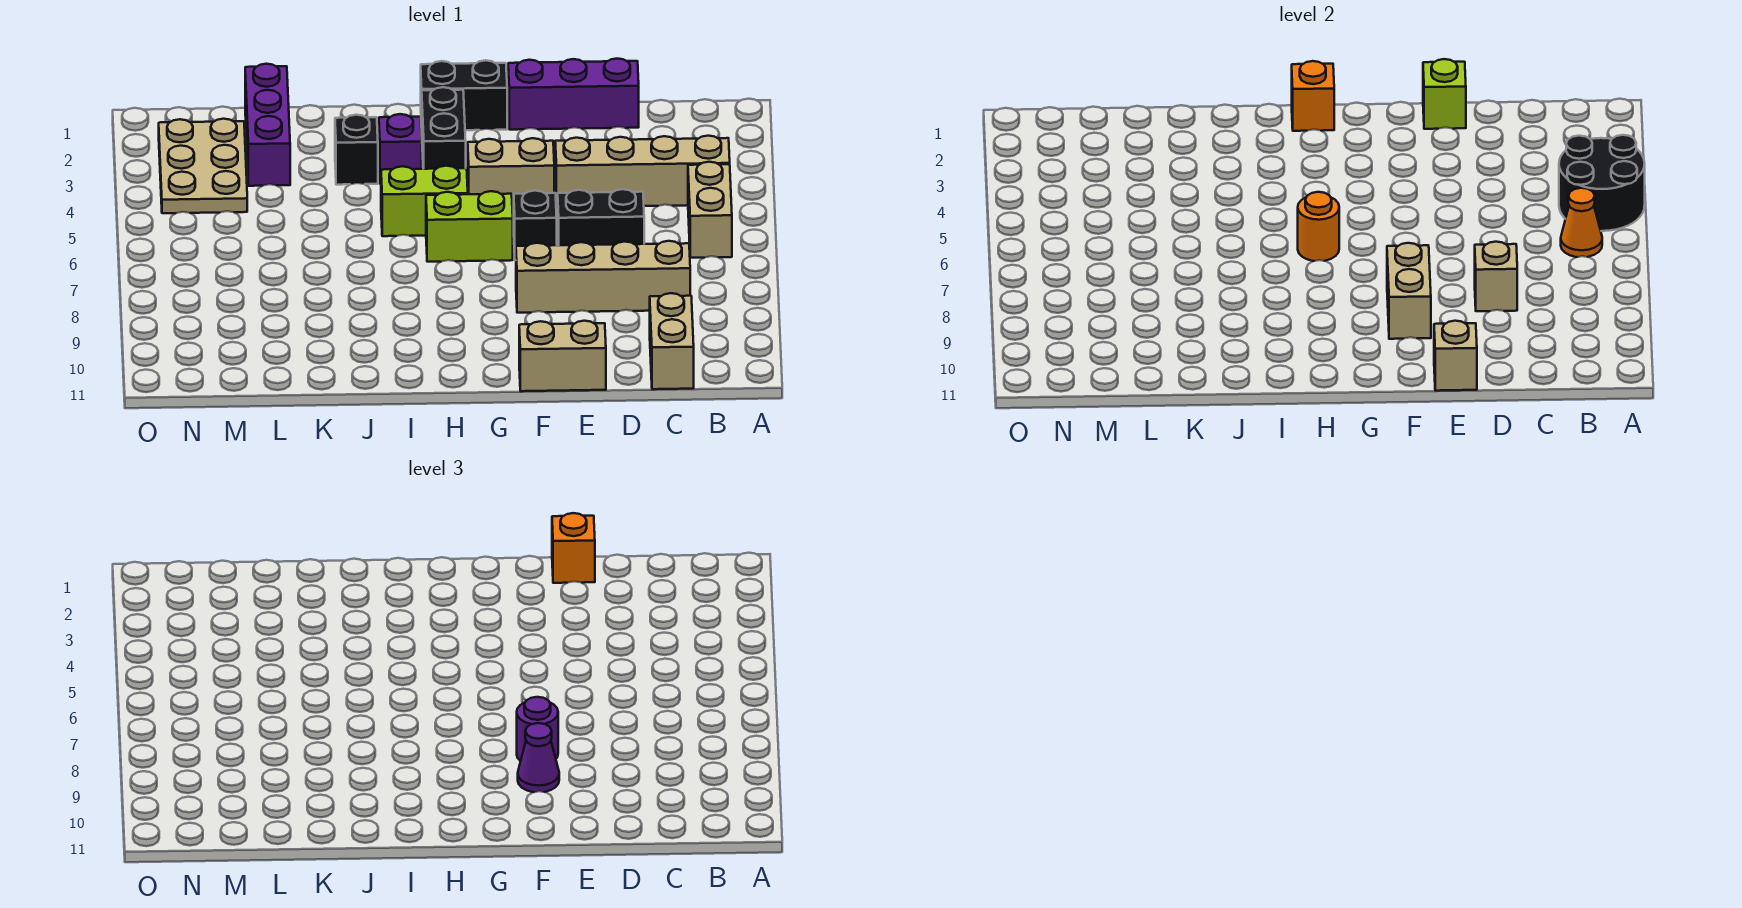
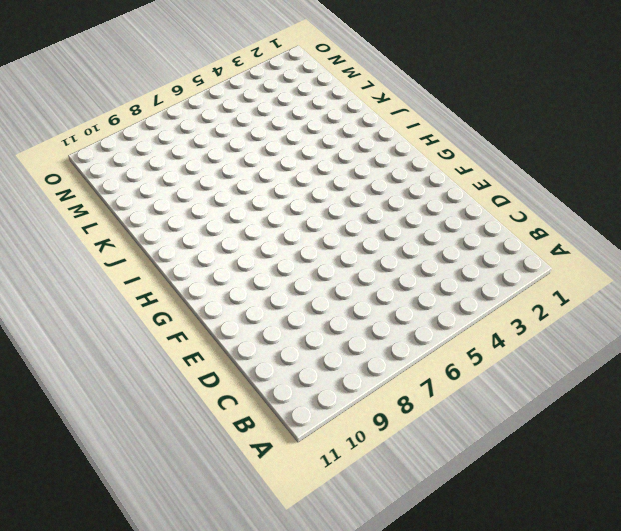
none -> tan 1x4 brick [555,136,730,207]
none -> tan 1x2 brick [688,162,732,258]
none -> tan 1x4 brick [516,241,690,313]

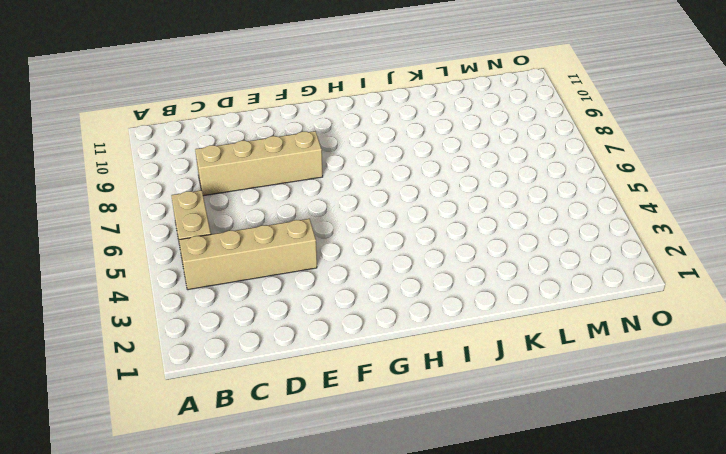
none -> tan 1x2 brick [650,293,694,389]
none -> purple 1x3 brick [508,59,639,130]
none -> black 1x2 brick [558,189,644,245]

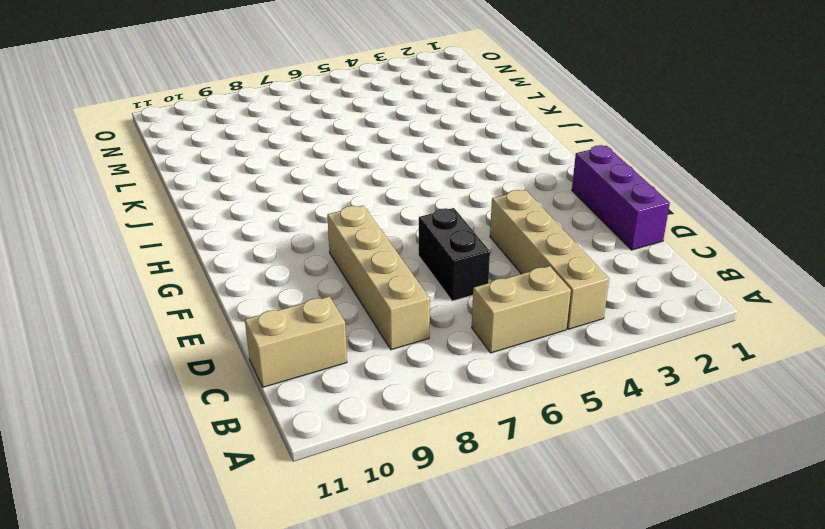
none -> tan 1x2 brick [519,321,606,391]
none -> tan 1x2 brick [468,138,554,208]
none -> black 1x1 brick [514,191,557,260]

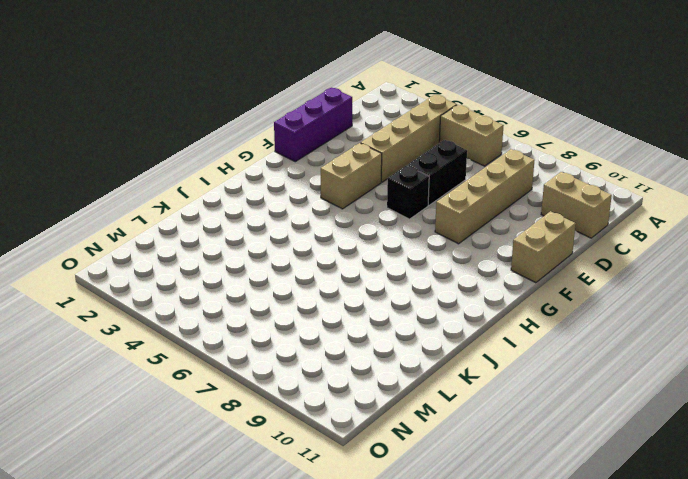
none -> black 1x2 brick [421,60,507,130]
none -> lime 1x2 brick [426,191,513,262]
none -> black 1x2 brick [422,87,466,169]

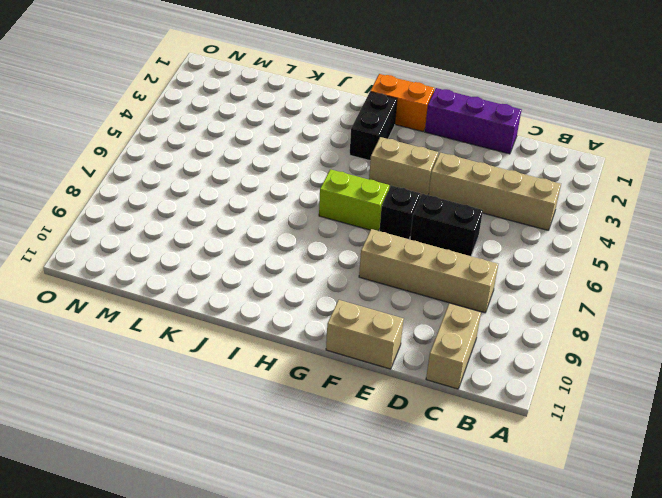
orange 1x2 brick [370,74,434,132] -> black 1x2 brick [421,60,507,130]
none -> tan 1x2 brick [688,162,732,258]
none -> lime 1x2 brick [381,166,468,236]
none -> purple 1x1 brick [379,114,422,184]

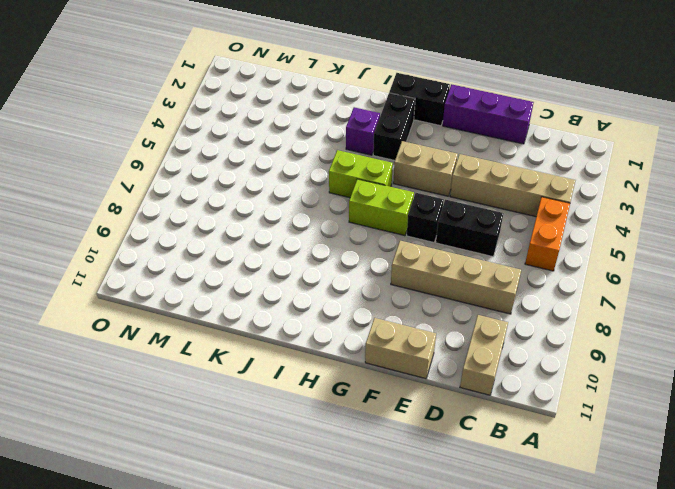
orange 1x2 brick [525,197,570,271] -> tan 1x2 brick [688,162,732,258]
none -> black 1x1 brick [335,115,378,185]
none -> purple 1x3 brick [245,64,290,186]
none -> tan 2x3 plate [159,119,247,213]

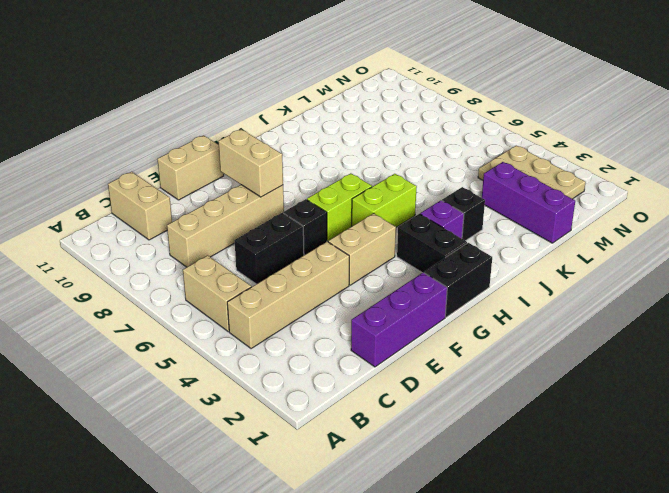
none -> black 2x2 round brick [1559,135,1645,231]
none -> orange 1x1 cone [1561,188,1602,257]
none -> tan 1x1 brick [1475,242,1517,311]

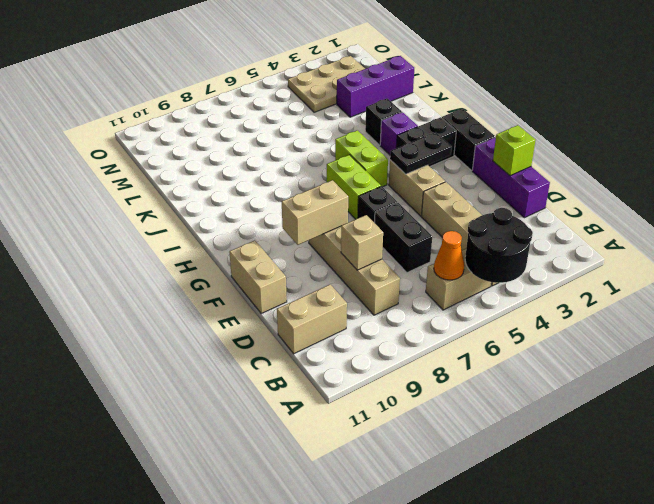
black 1x2 plate [390,132,452,174] -> none
none -> tan 1x1 brick [1434,321,1477,391]
none -> orange 1x1 brick [1292,61,1334,131]
none -> orange 1x1 round brick [1298,192,1339,261]

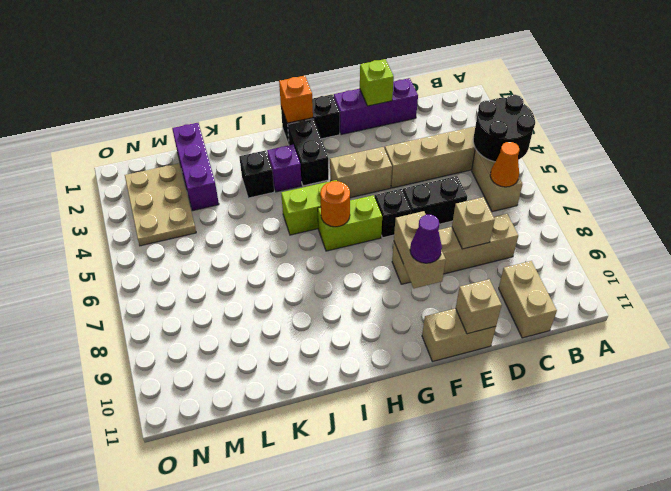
none -> orange 1x1 brick [552,513,595,583]
none -> purple 1x1 round brick [517,697,558,761]

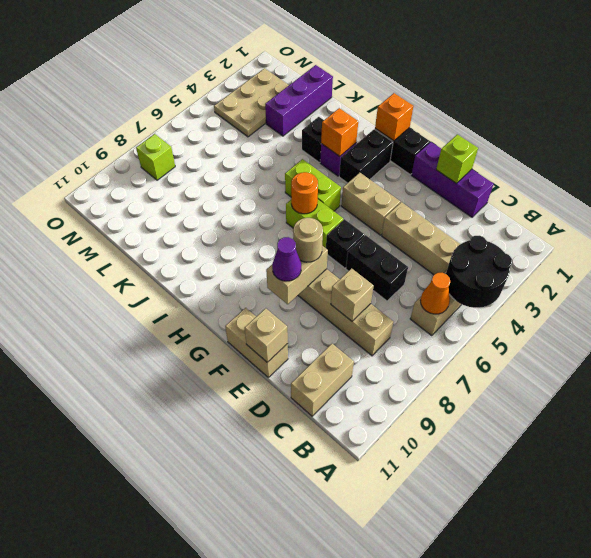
tan 1x1 round brick [293,218,323,262] -> purple 1x1 round brick [517,697,558,761]
orange 1x1 brick [321,108,358,156] -> orange 1x1 brick moved to [552,513,595,583]
lime 1x1 brick [136,134,175,180] -> none

